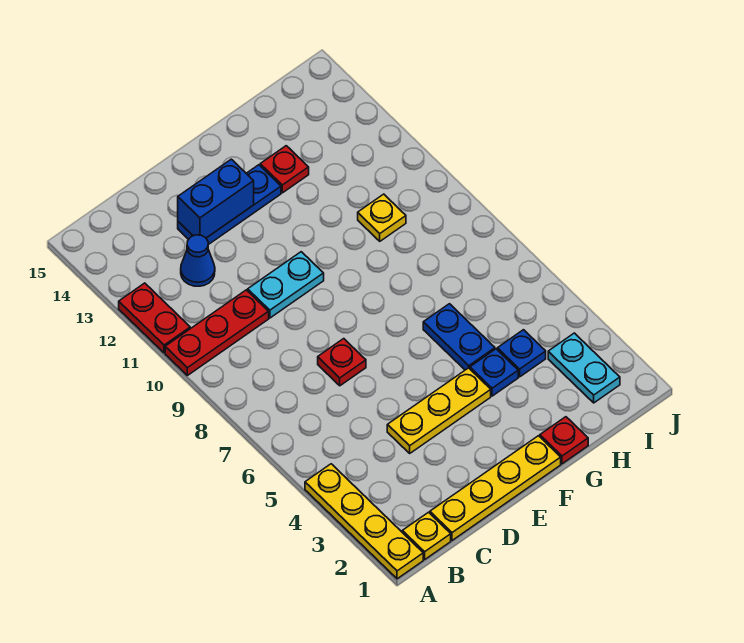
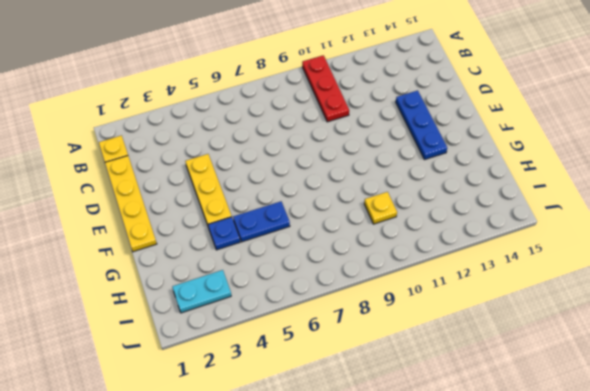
none -> yellow 1x4 plate [305,464,423,579]
none -> red 1x2 plate [119,283,190,353]
none -> blue 1x1 cone [181,235,215,286]

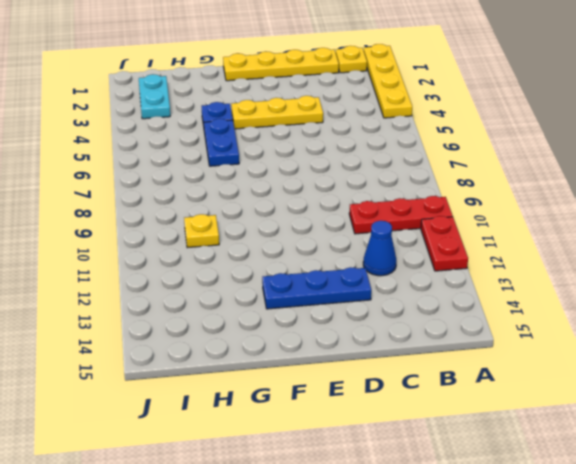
none -> red 1x1 plate [318,339,366,386]
none -> cyan 1x2 plate [248,252,324,318]
none -> red 1x1 plate [540,417,588,464]

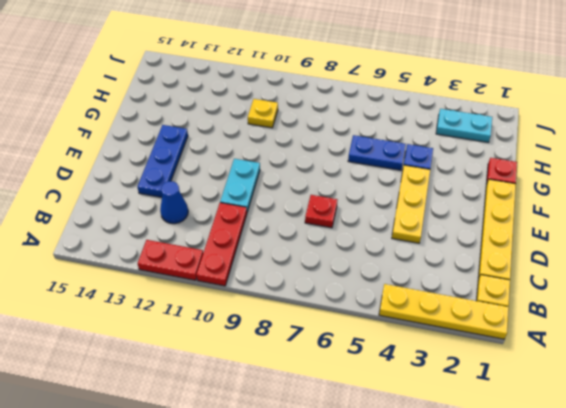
none -> red 1x1 plate [260,146,309,193]
none -> blue 1x1 plate [497,330,546,377]
none -> blue 1x2 brick [178,159,254,238]

